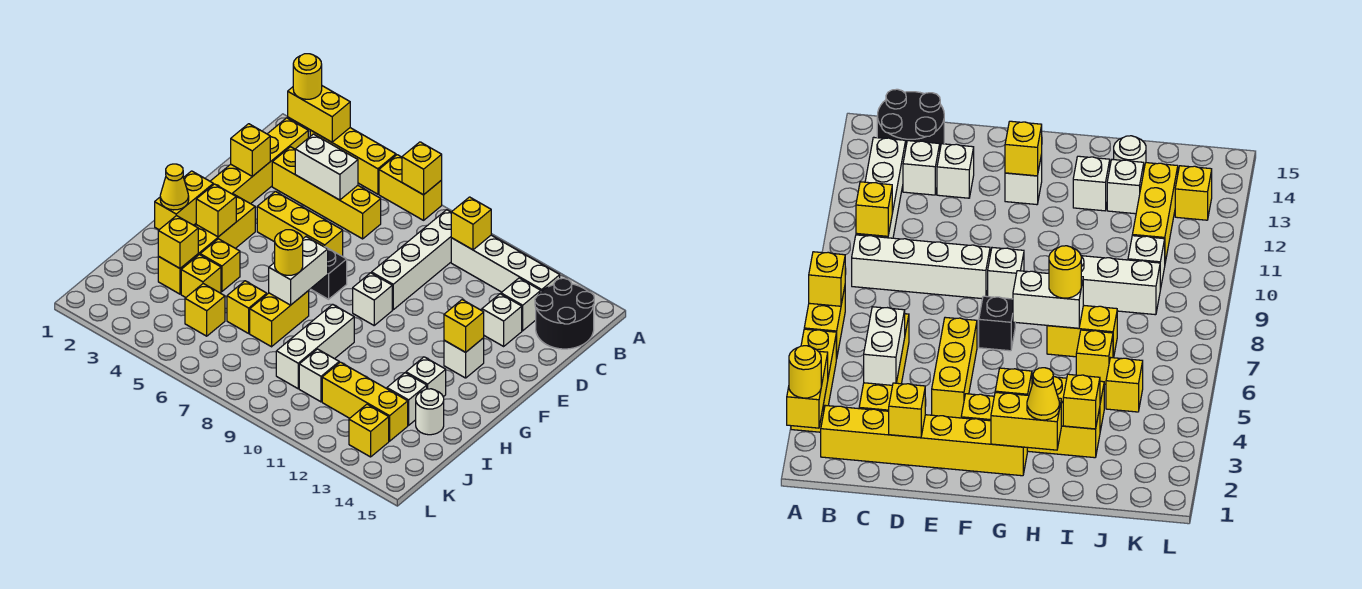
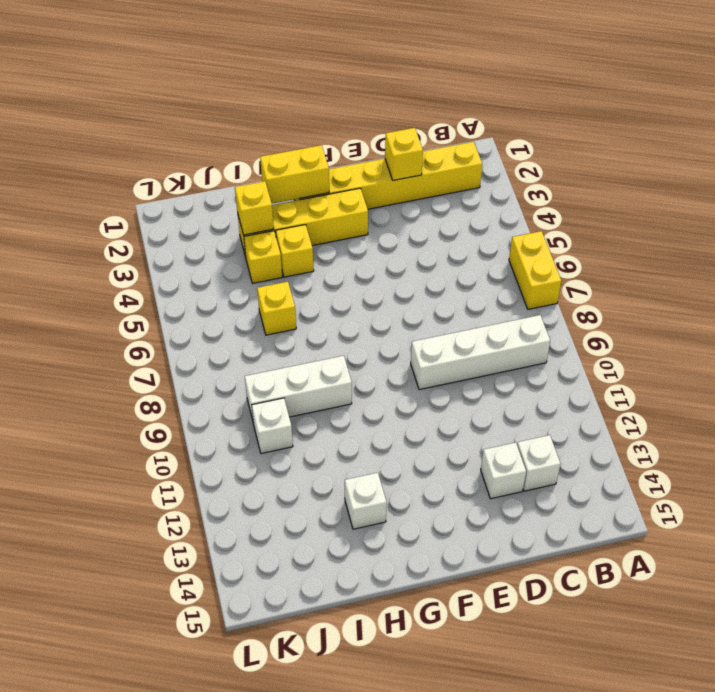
none -> yellow 1x3 brick [310,128,396,194]
none -> white 1x4 brick [451,235,560,292]
none -> black 2x2 round brick [535,278,594,349]
none -> yellow 1x4 brick [272,147,381,239]

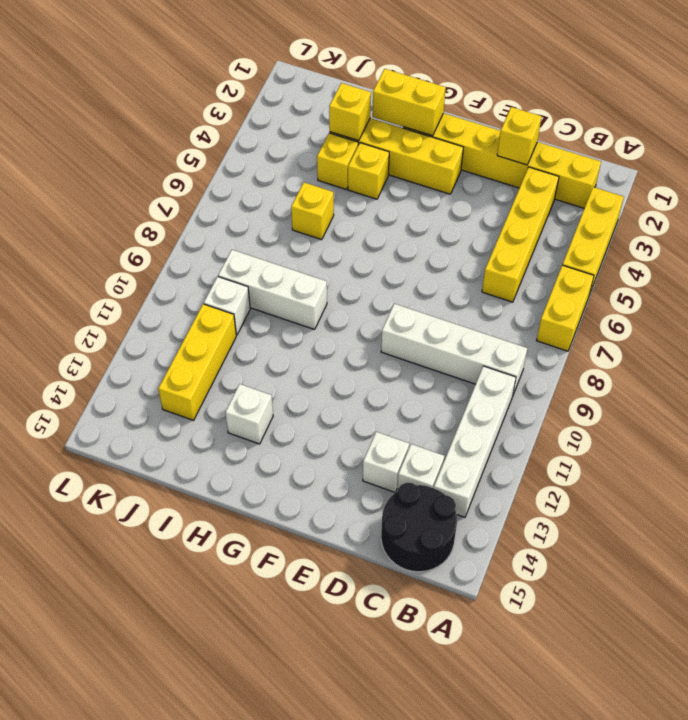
none -> yellow 1x3 brick [257,191,343,256]
none -> black 1x1 brick [311,247,347,299]
none -> white 1x1 brick [353,273,392,325]
none -> white 1x1 brick [444,338,484,378]

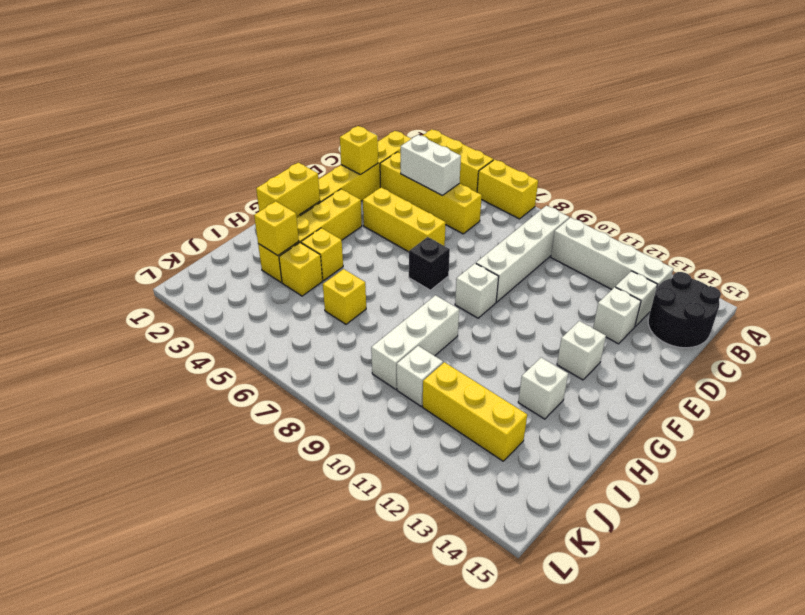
none -> yellow 1x2 brick [250,291,309,347]
none -> white 1x1 brick [387,373,427,425]
none -> white 1x1 round brick [416,389,444,435]
none -> yellow 1x1 brick [185,284,225,336]

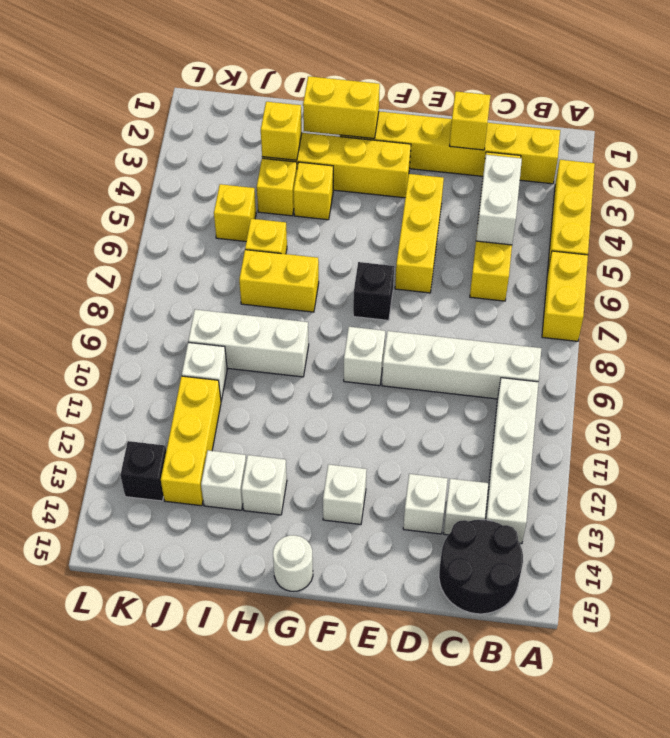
white 1x1 round brick [273,535,313,591] -> white 1x1 round brick moved to [416,389,444,435]
black 1x1 brick [120,441,166,501] -> yellow 1x1 brick [349,404,389,457]
none -> yellow 1x2 brick [288,86,350,142]
none -> yellow 1x1 brick [402,142,442,195]
none -> yellow 1x1 brick [451,197,491,250]
none -> yellow 1x1 brick [444,300,484,352]

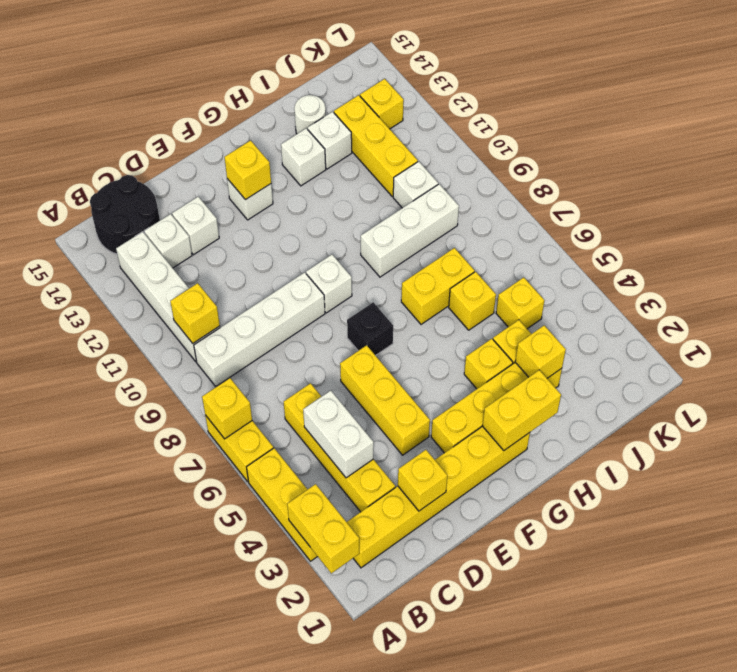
none -> yellow 1x1 brick [196,184,236,237]
none -> white 1x2 brick [269,237,328,305]
none -> yellow 1x1 round brick [293,54,322,99]
none -> yellow 1x1 cone [160,164,189,210]

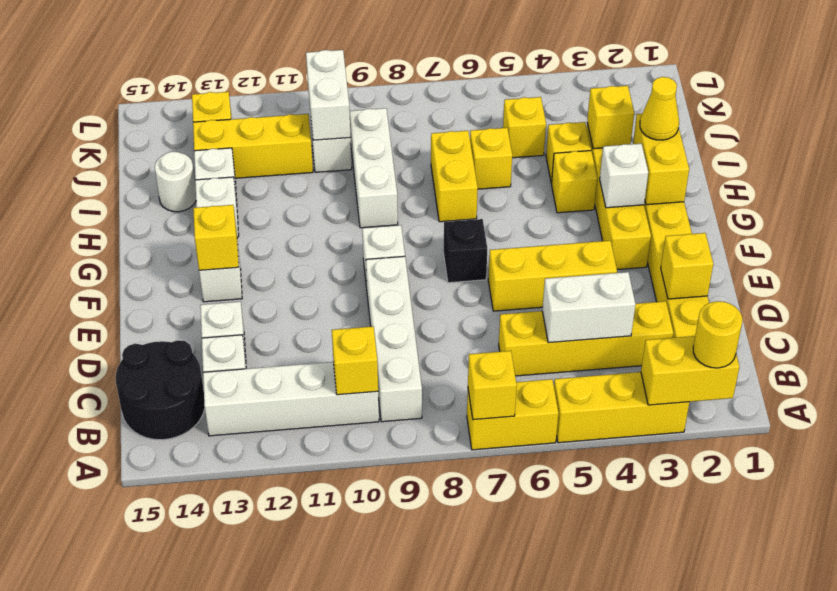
white 1x1 brick [600,144,648,208] -> yellow 1x1 brick [196,184,236,237]
white 1x2 brick [306,50,350,140] -> white 1x2 brick moved to [269,237,328,305]
none -> yellow 1x1 round brick [275,230,303,275]

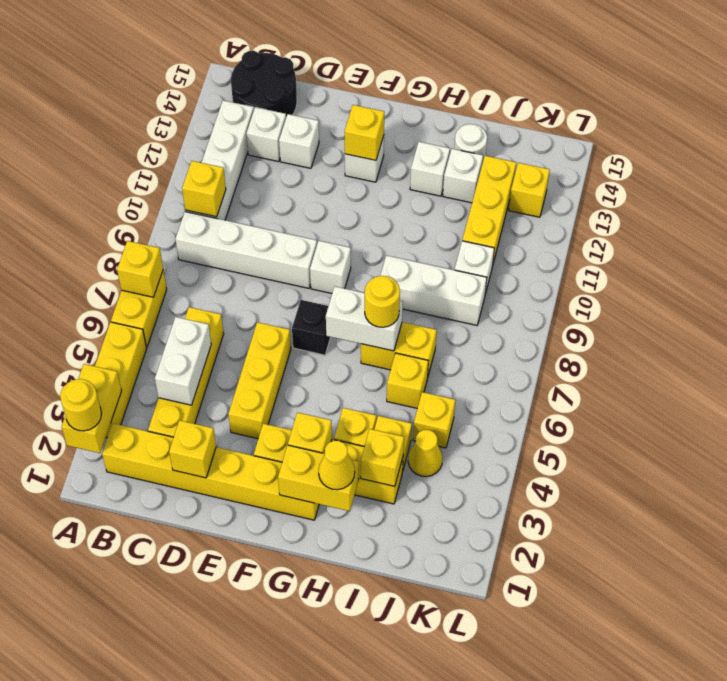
yellow 1x1 cone [408,430,442,477] -> none

